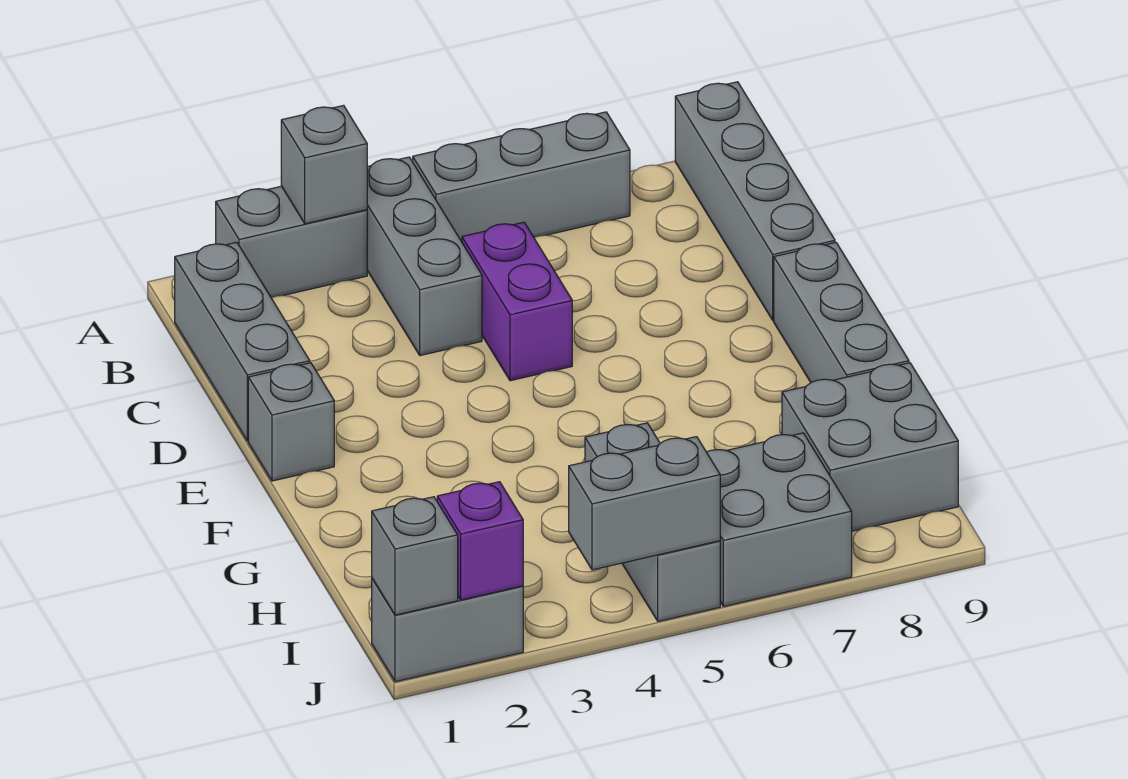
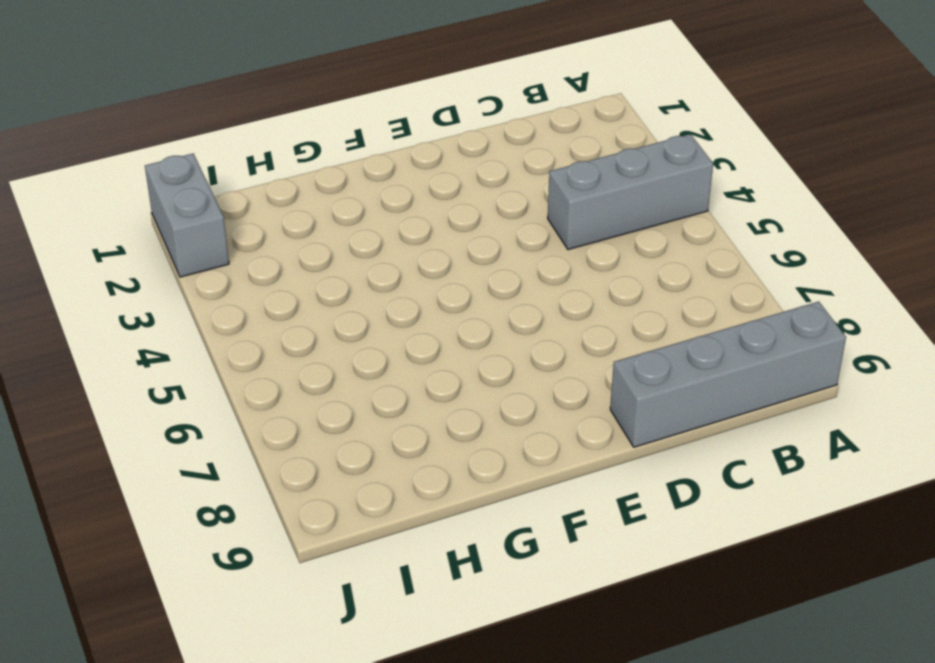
none -> grey 1x2 brick [216,186,367,298]
none -> grey 1x3 brick [413,112,630,242]
none -> grey 1x3 brick [175,242,310,441]

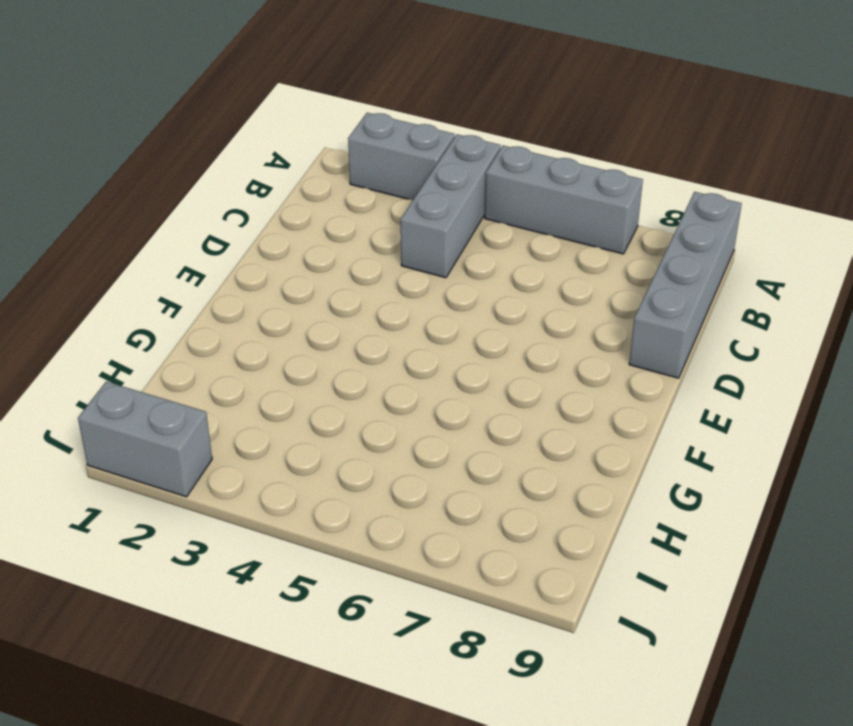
none -> grey 1x3 brick [175,242,310,441]
none -> purple 1x2 brick [462,222,572,381]
none -> grey 1x1 brick [248,363,334,481]

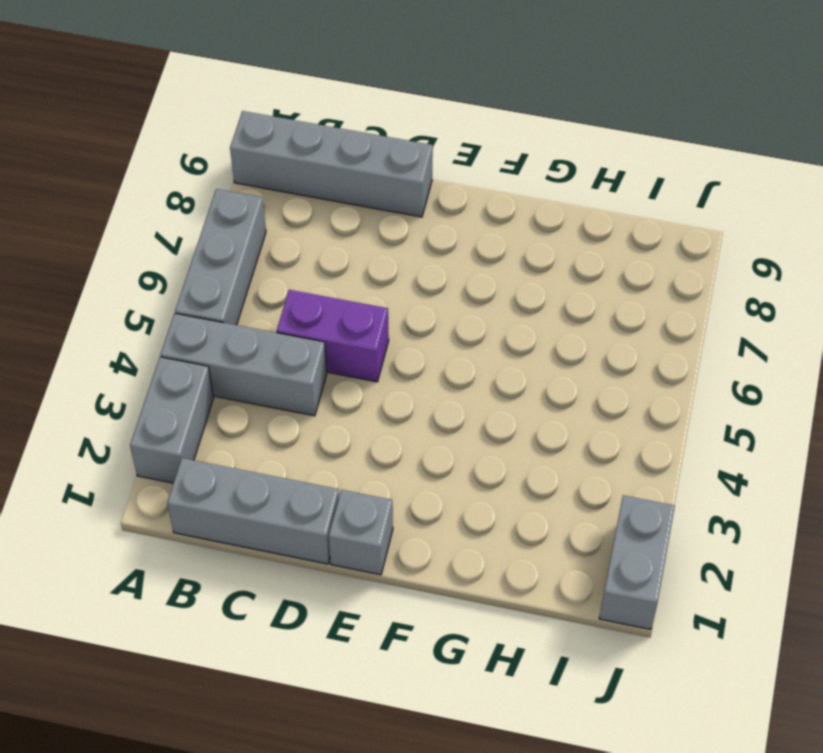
none -> grey 1x3 brick [774,242,909,382]
none -> grey 1x3 brick [585,423,720,621]
none -> grey 2x2 brick [782,363,958,531]

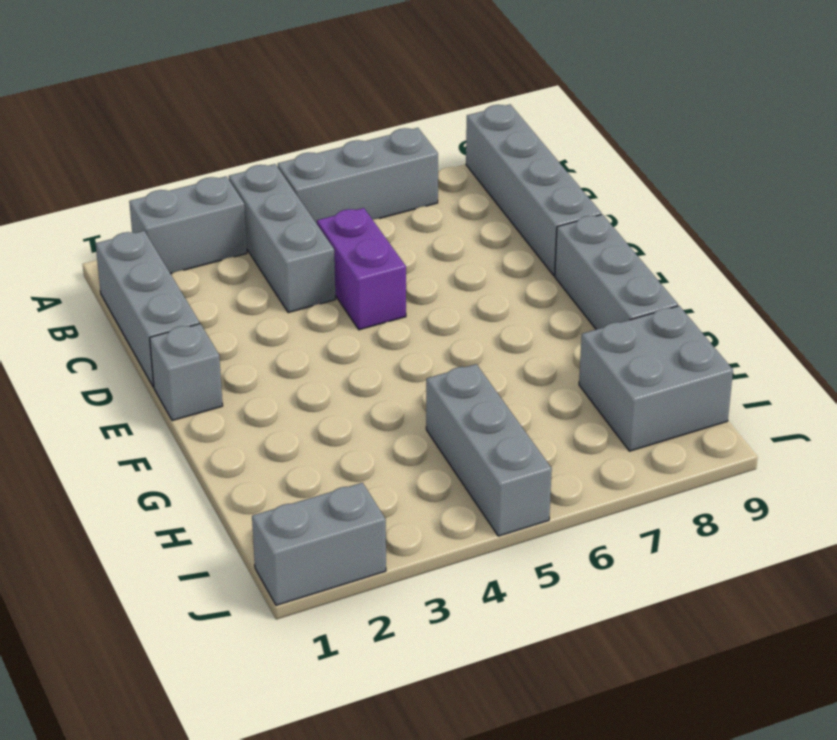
none -> grey 2x2 brick [707,433,852,606]
none -> grey 1x1 brick [281,105,367,224]
none -> grey 1x1 brick [372,497,458,615]

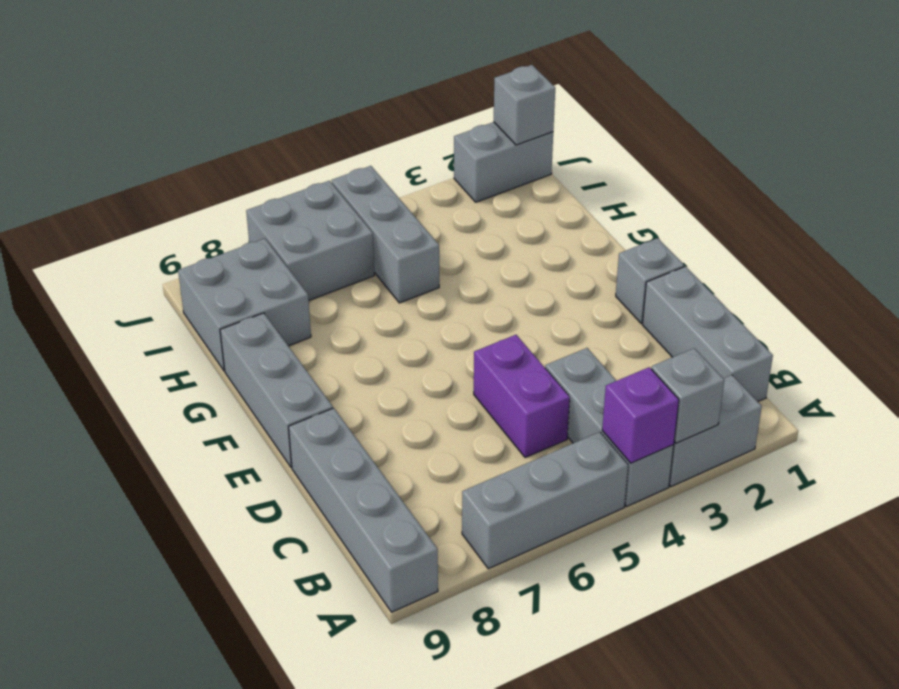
purple 1x1 brick [602,367,679,463] -> purple 1x1 brick moved to [437,482,523,600]
none -> grey 1x2 brick [569,437,720,570]

